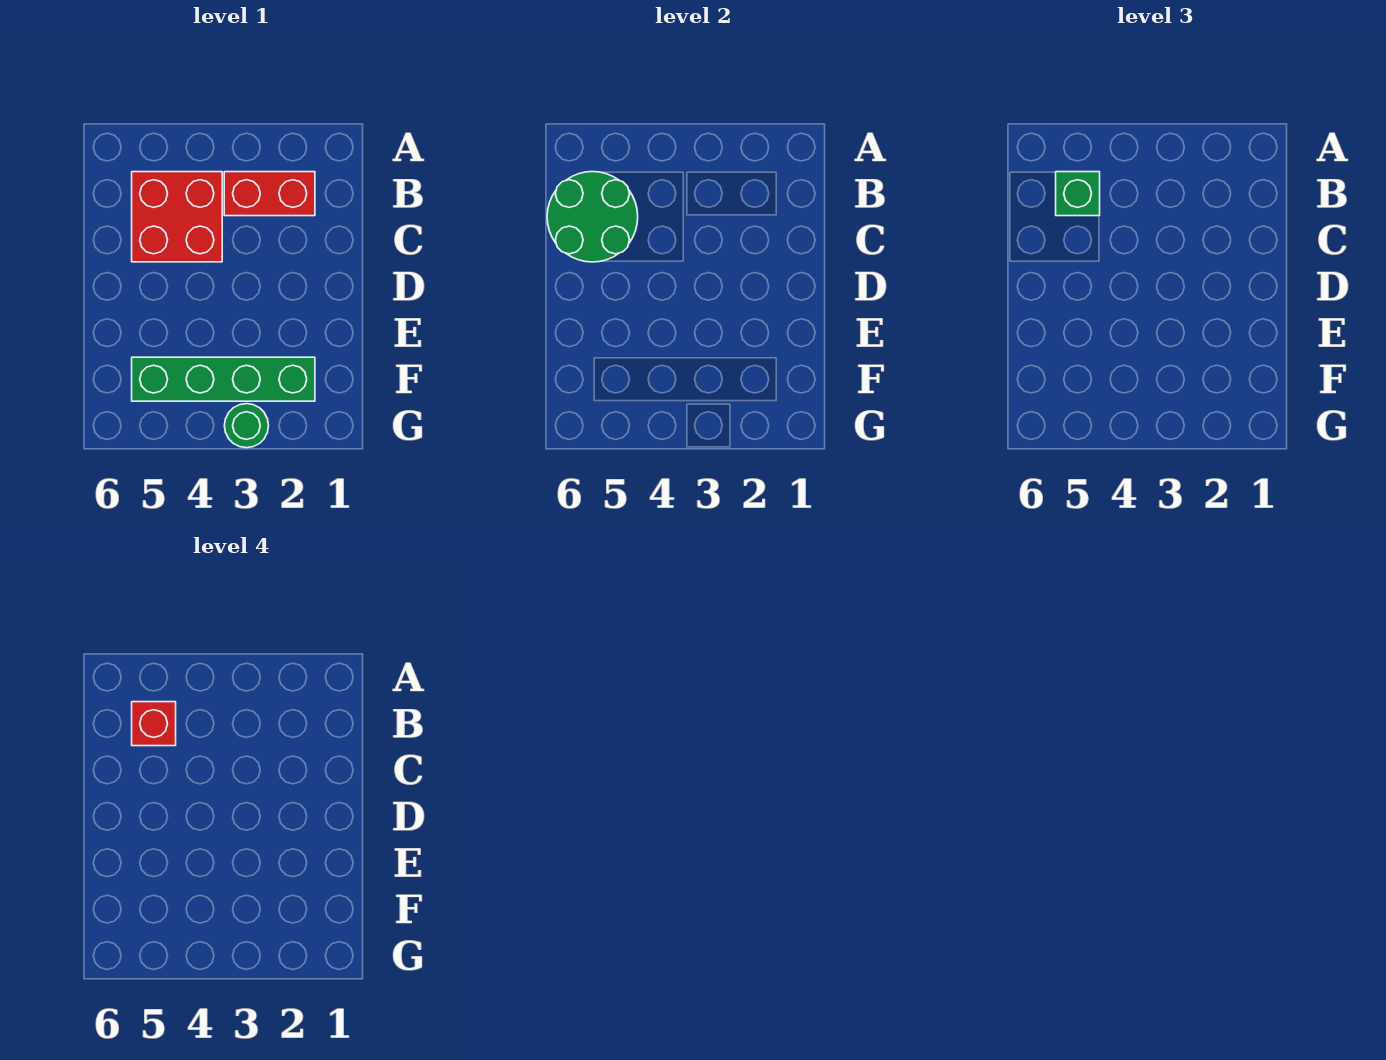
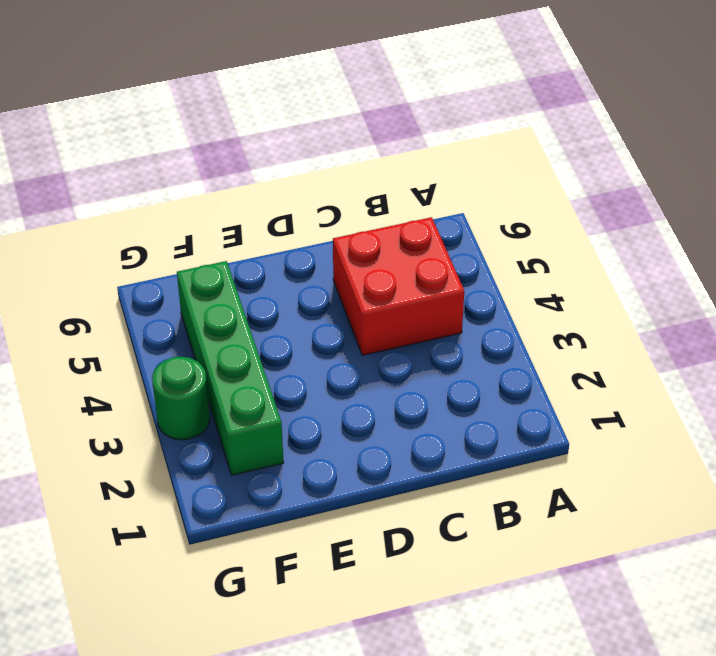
none -> red 1x2 brick [224,172,315,216]
none -> green 2x2 round brick [547,172,638,262]

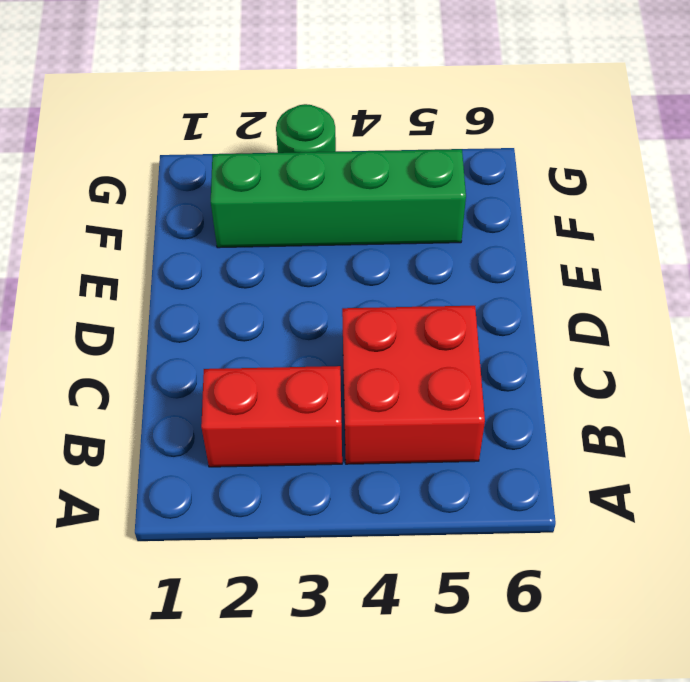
none -> green 2x2 round brick [547,172,638,262]
none -> green 1x1 brick [1056,172,1100,216]

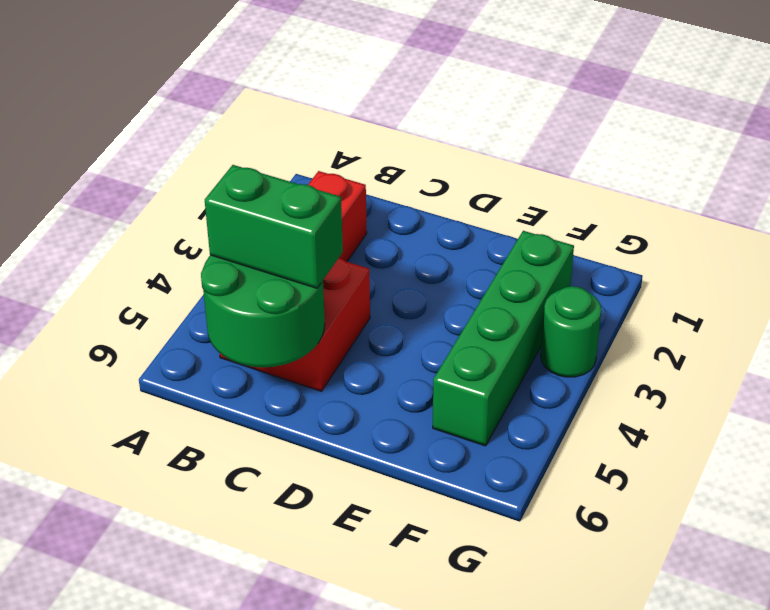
green 1x2 brick [205,165,343,288] -> green 1x1 brick [1056,172,1100,216]
none -> red 1x1 brick [132,702,176,746]

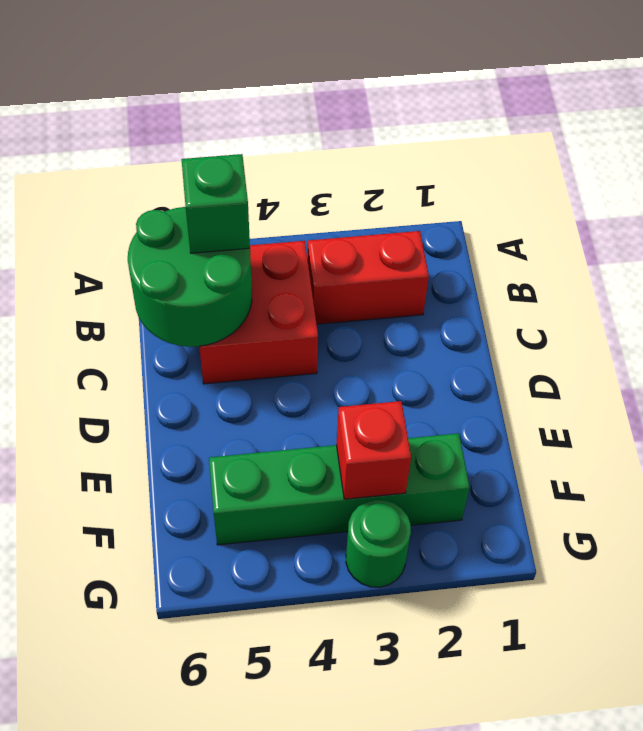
red 1x1 brick [336,401,411,499] -> red 1x1 brick moved to [132,702,176,746]

